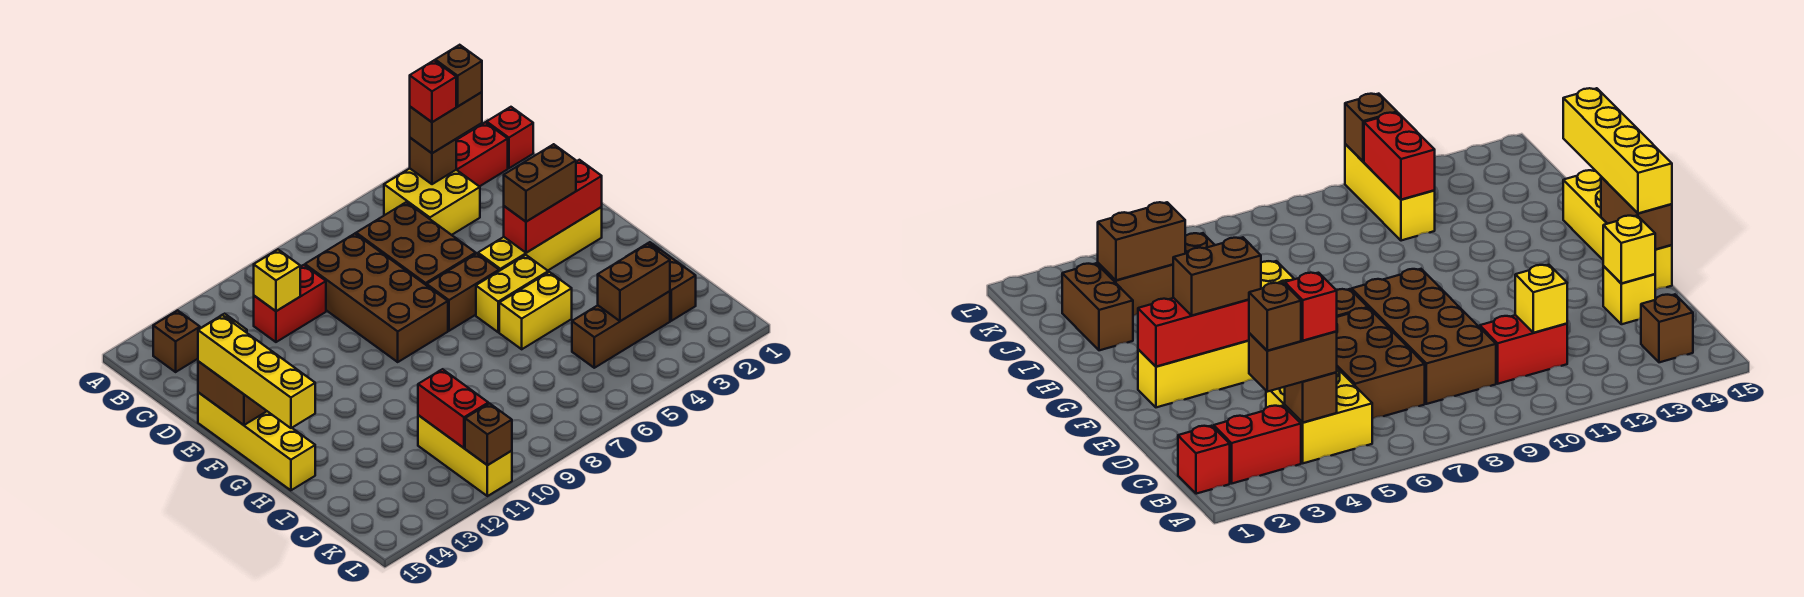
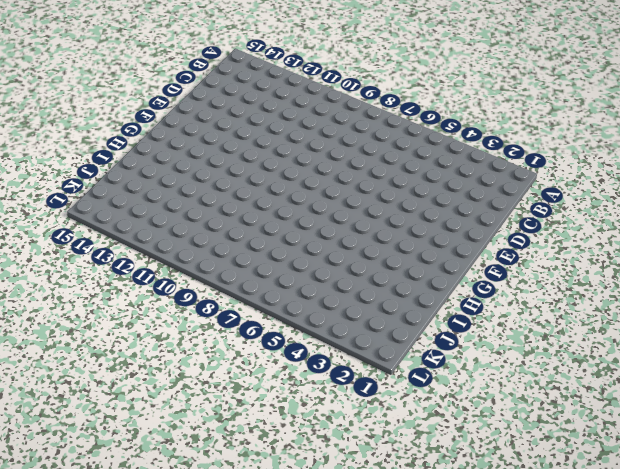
none -> red 1x1 brick [487,107,533,168]
none -> red 1x2 brick [456,122,508,187]
none -> yellow 2x2 brick [384,169,480,235]

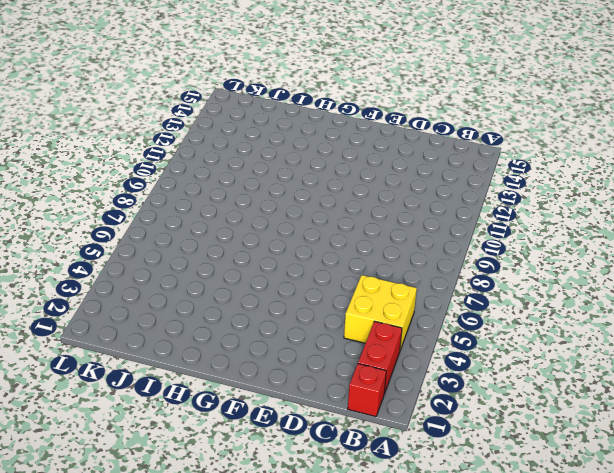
none -> brown 1x1 brick [153,310,200,372]
none -> brown 2x3 brick [356,202,476,285]
none -> brown 2x4 brick [305,234,448,362]

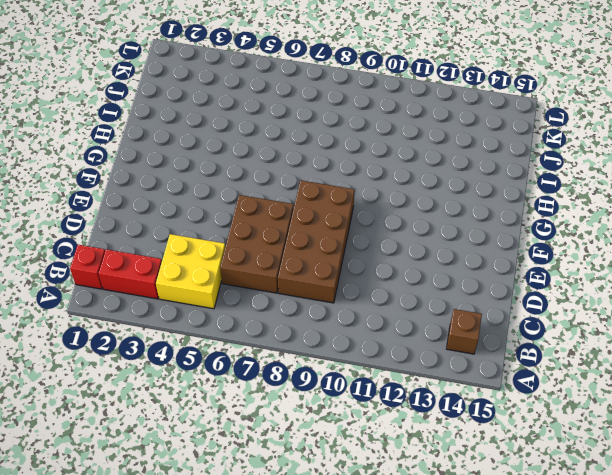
none -> red 1x2 brick [254,265,326,342]
none -> yellow 1x1 brick [1603,266,1655,324]
none -> yellow 1x4 brick [198,392,315,490]

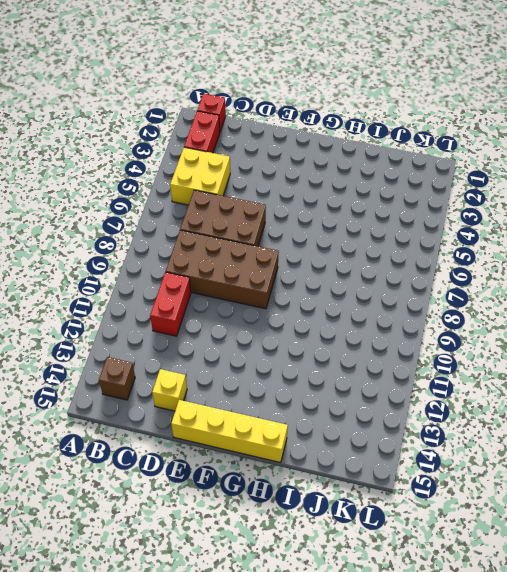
none -> yellow 1x4 brick [478,207,602,271]
none -> brown 1x2 brick [427,254,499,331]
none -> yellow 1x2 brick [476,255,548,332]

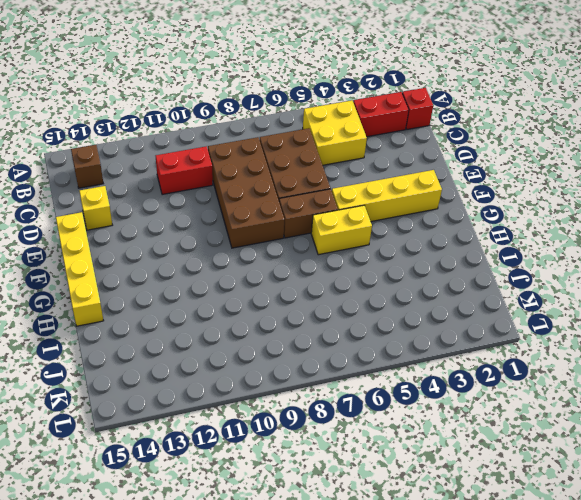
none -> yellow 1x2 brick [499,272,572,349]
none -> brown 1x2 brick [626,242,696,321]
none -> brown 1x3 brick [572,291,670,368]

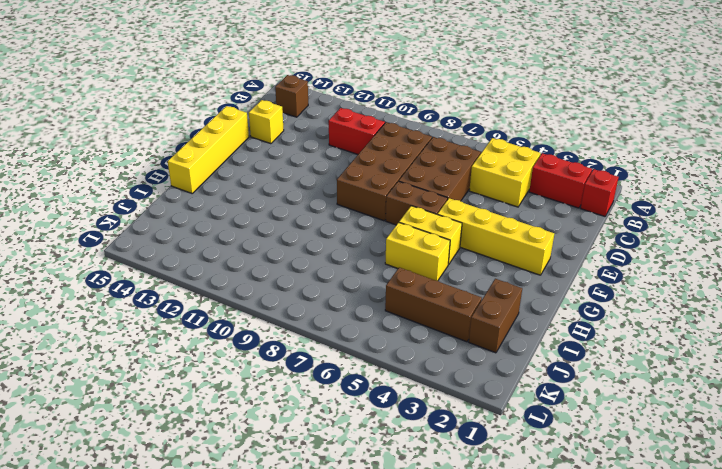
none -> yellow 1x3 brick [418,415,512,496]
none -> brown 1x1 brick [410,138,456,184]
none -> yellow 1x1 brick [254,250,300,311]

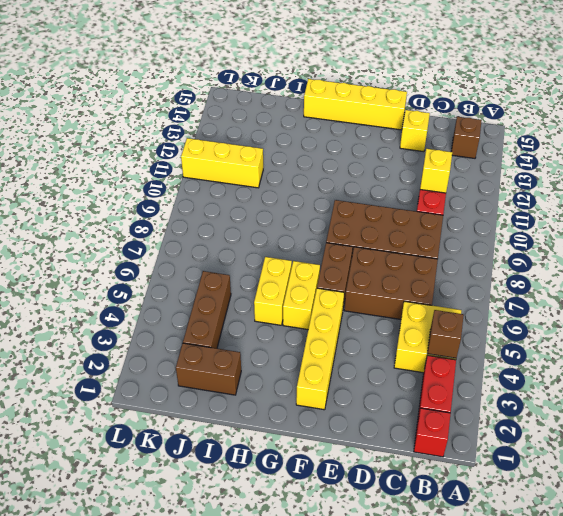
none -> yellow 1x1 brick [1603,216,1655,283]
none -> brown 1x2 brick [198,361,267,425]
none -> red 1x3 brick [504,160,602,253]

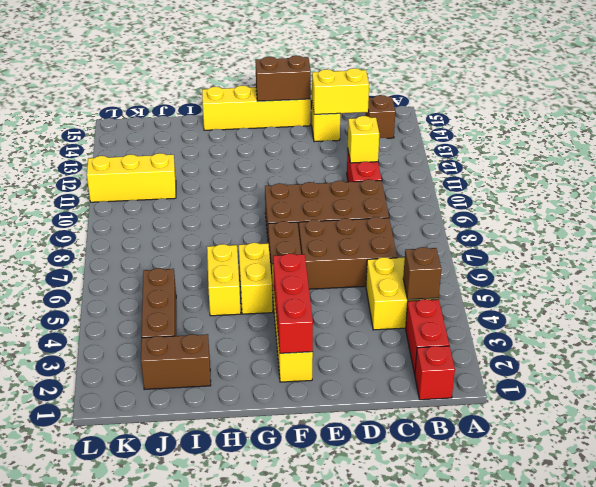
yellow 1x2 brick [312,68,369,114] -> yellow 1x1 brick [1603,216,1655,283]
none -> brown 1x2 brick [598,244,670,321]
none -> red 1x2 brick [418,369,488,448]
none -> brown 1x1 brick [465,403,512,465]

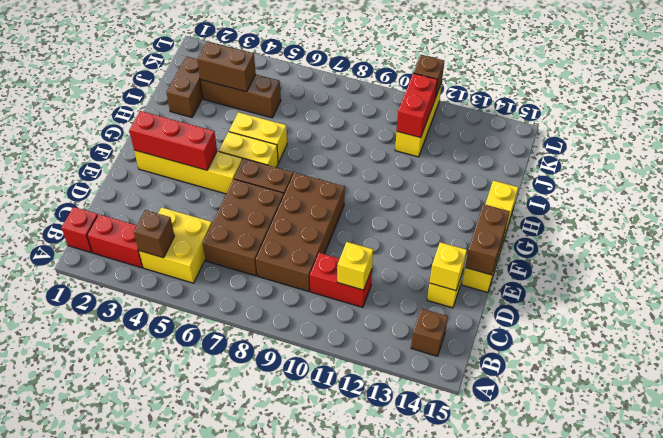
none -> brown 1x2 brick [410,92,482,153]
none -> yellow 1x4 brick [198,315,315,428]
none -> brown 1x2 brick [504,144,576,222]

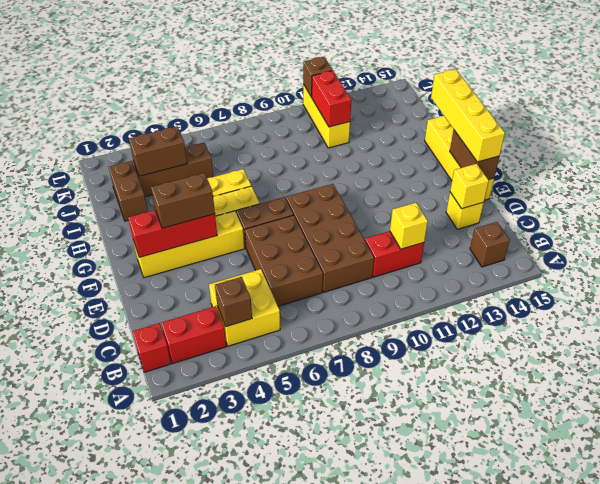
none -> brown 1x2 brick [410,92,482,153]
none -> brown 1x1 brick [435,45,482,106]
none -> red 1x1 brick [410,61,456,122]

